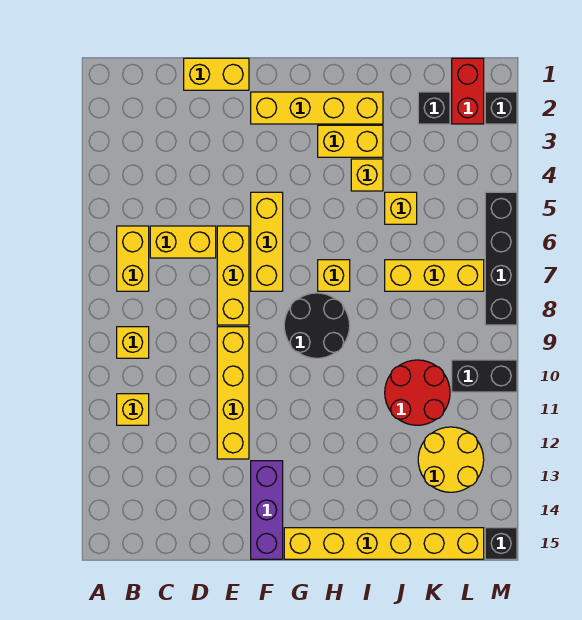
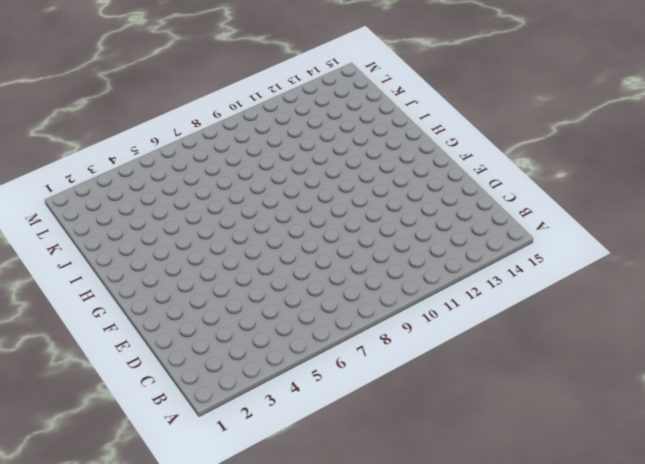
none -> yellow 1x2 brick [117,226,149,291]
none -> yellow 1x1 brick [117,327,149,358]
none -> yellow 1x1 brick [117,394,149,425]

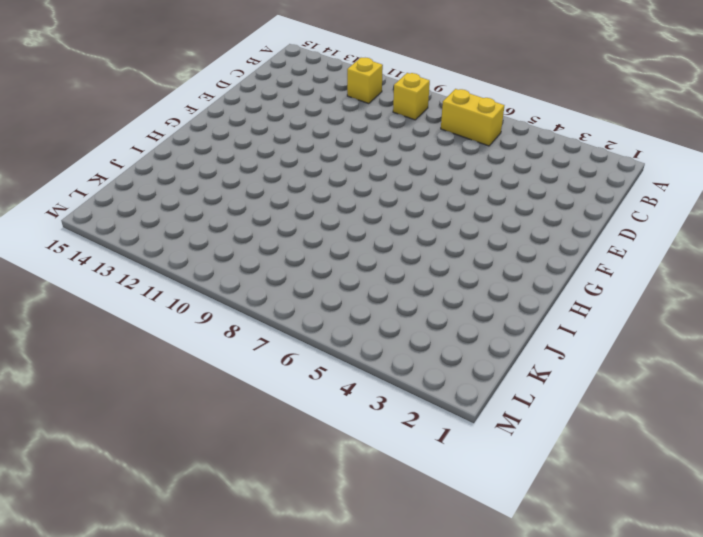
none -> yellow 1x2 brick [150,226,216,258]
none -> yellow 1x2 brick [184,58,249,90]
none -> yellow 1x3 brick [217,226,249,325]

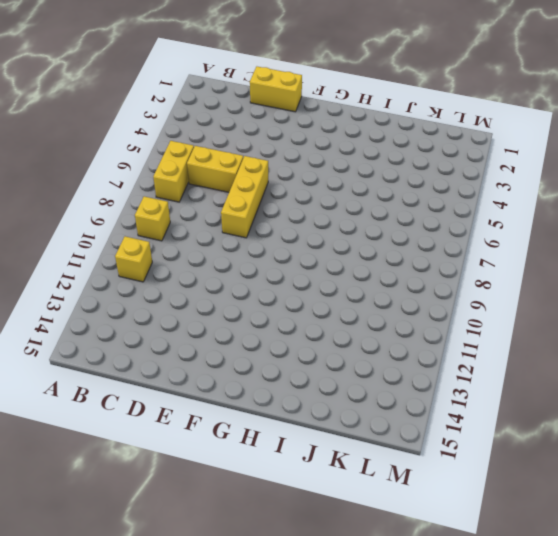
none -> yellow 1x4 brick [217,327,249,459]
none -> yellow 1x4 brick [251,92,383,124]
none -> yellow 1x3 brick [251,192,283,291]

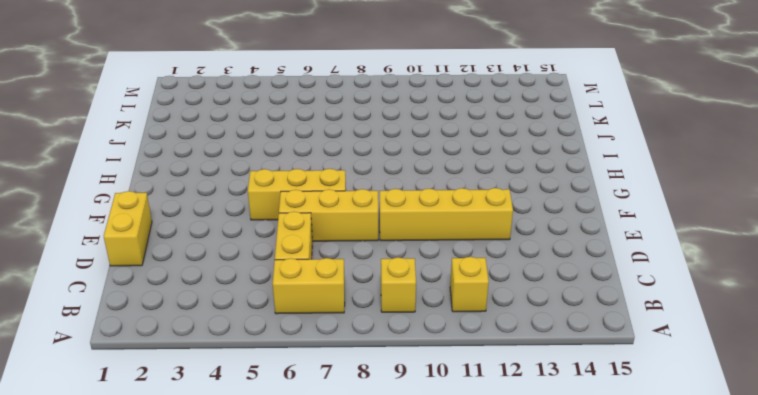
none -> yellow 1x4 brick [251,92,383,124]
none -> purple 1x3 brick [251,461,283,559]
none -> black 2x2 round brick [284,293,350,358]

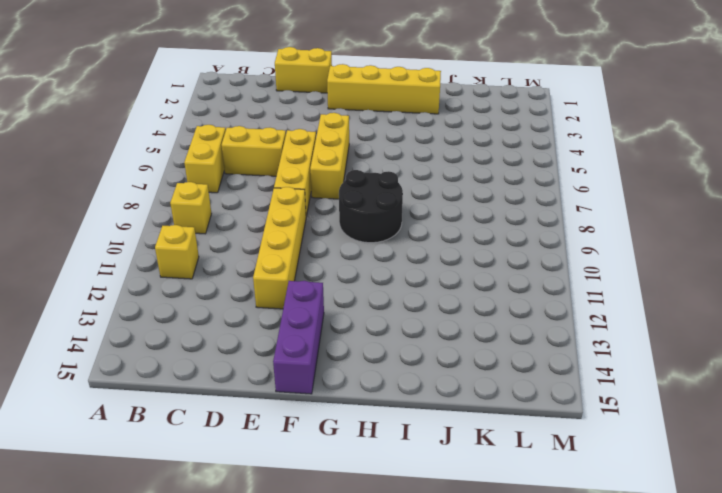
none -> yellow 1x6 brick [284,528,484,559]
none -> yellow 1x2 brick [318,125,383,157]
none -> yellow 1x1 brick [318,260,350,291]

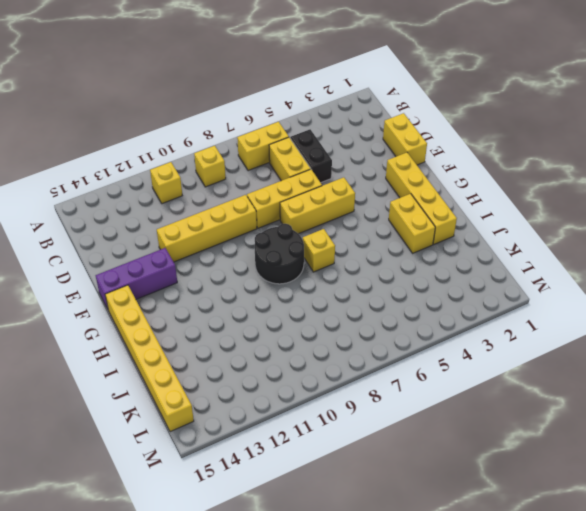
black 1x2 brick [290,129,332,183] -> black 1x2 brick moved to [452,360,517,392]
none -> yellow 1x1 brick [351,159,383,191]
none -> yellow 1x1 brick [385,192,417,224]
none -> yellow 1x3 brick [385,260,484,291]

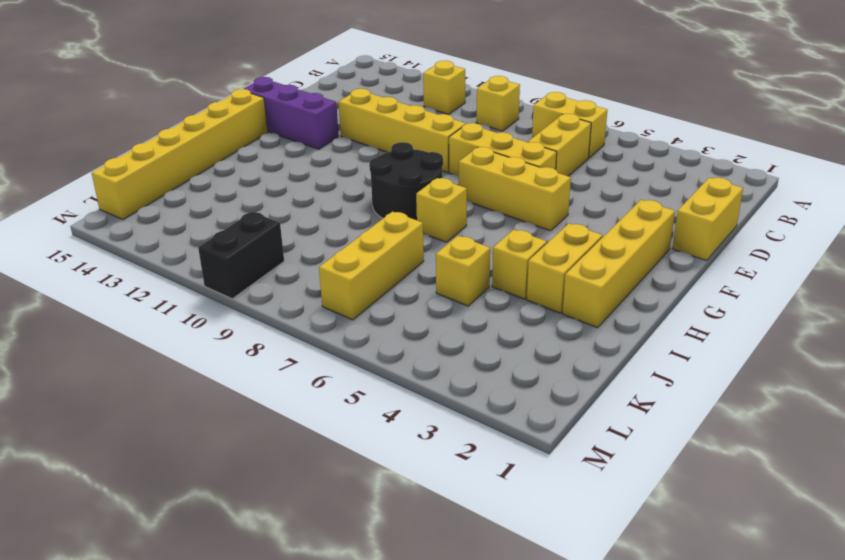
none -> red 2x2 round brick [385,360,450,425]
none -> black 1x1 brick [418,92,450,124]
none -> yellow 2x2 round brick [418,427,484,492]

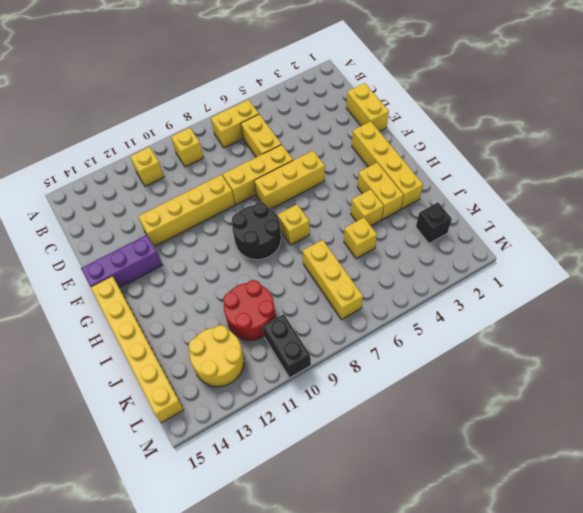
none -> red 1x2 brick [452,58,484,124]
none -> black 1x1 brick [485,92,517,124]
none -> black 1x4 brick [485,192,517,325]

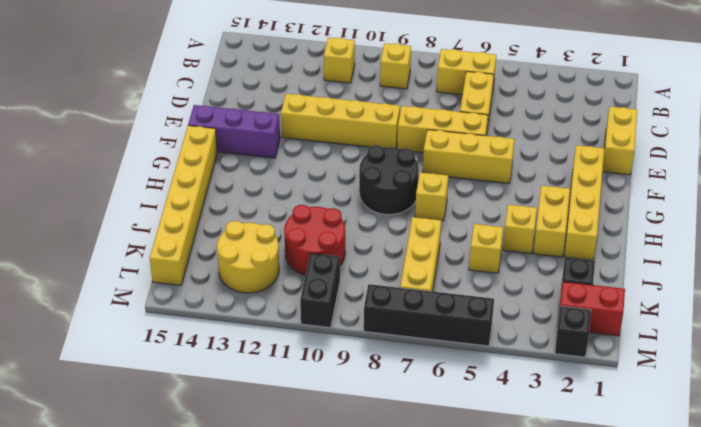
none -> black 1x1 brick [485,528,517,559]

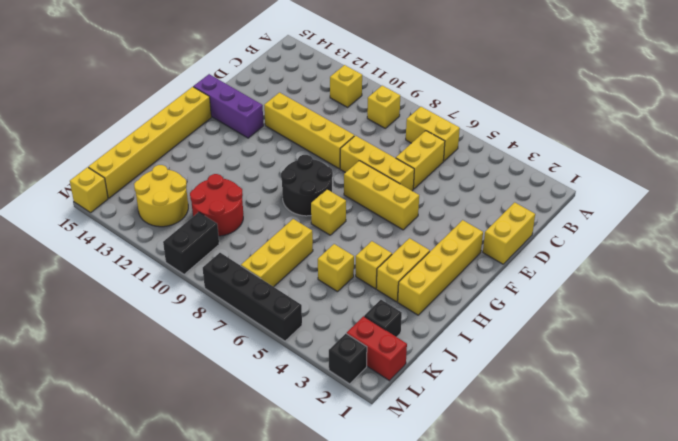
yellow 1x1 brick [70,167,108,213] -> black 1x1 brick [485,528,517,559]

